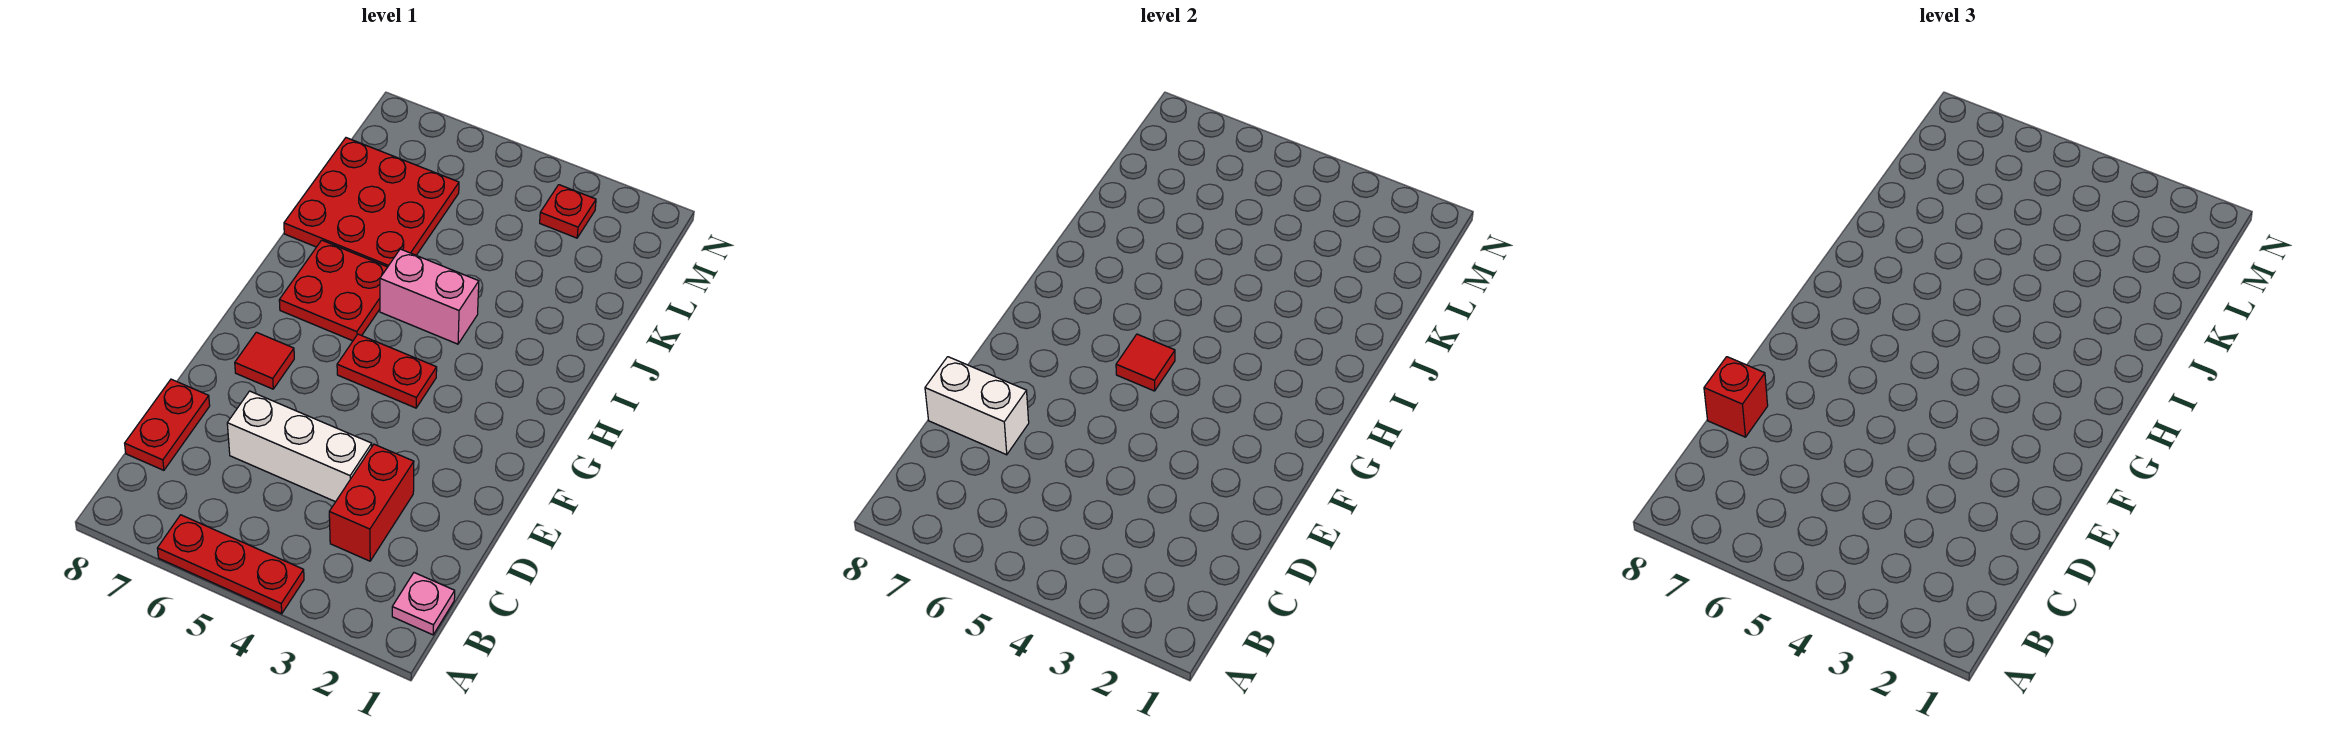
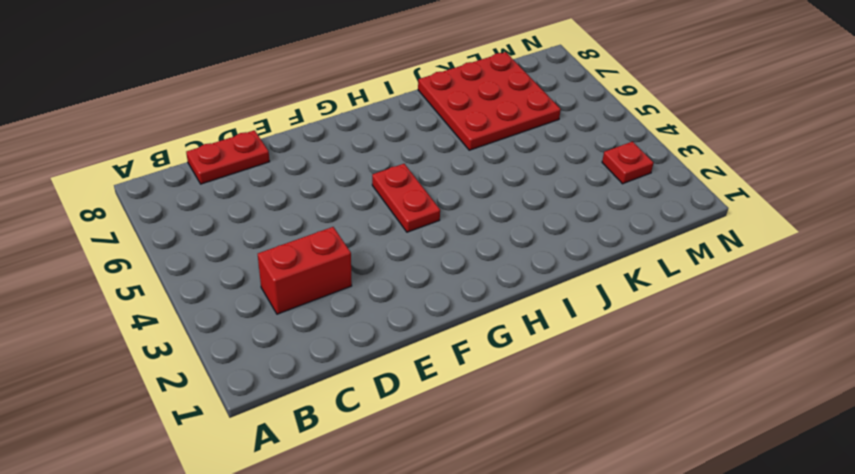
none -> red 1x3 plate [157,515,304,614]
none -> pink 1x1 plate [392,573,455,635]
none -> white 1x3 brick [227,391,372,502]

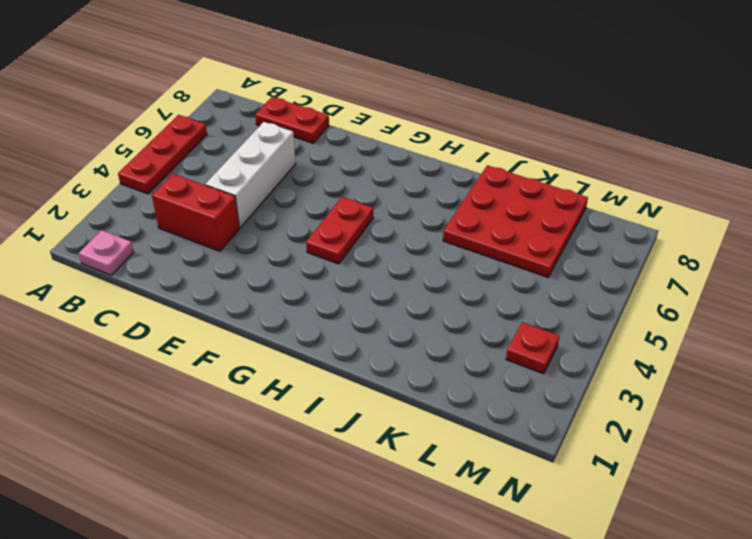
none -> red 1x1 tile [235,332,294,389]
none -> red 2x2 plate [279,240,387,341]
none -> pink 1x2 brick [380,249,479,344]

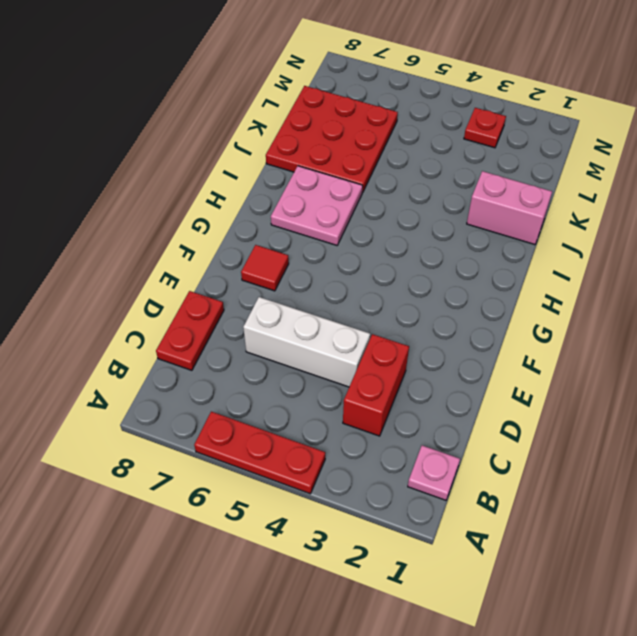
pink 2x2 plate [271,166,363,245] -> red 2x2 plate [279,240,387,341]
pink 1x2 brick [467,171,552,245] -> pink 1x2 brick moved to [380,249,479,344]
none -> red 1x2 plate [337,334,437,408]
none -> white 1x2 brick [925,357,1029,455]
none -> red 1x1 tile [1116,334,1175,391]

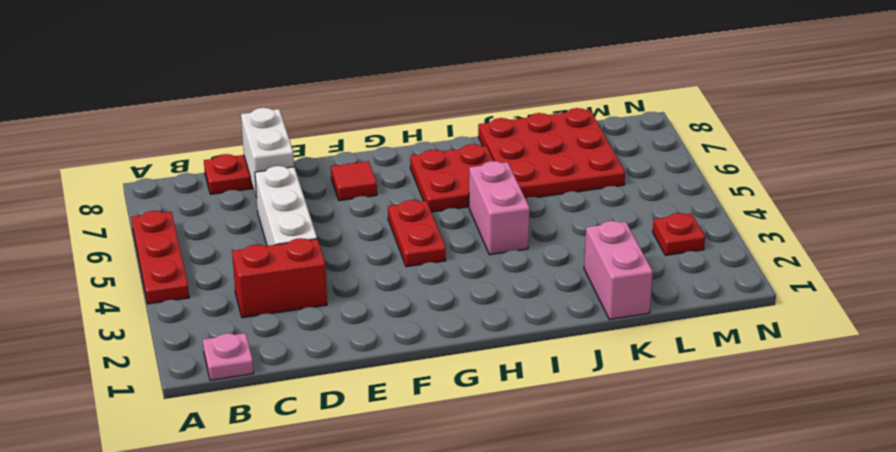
pink 1x2 brick [584,221,653,319] -> none
none -> red 1x1 tile [1116,334,1175,391]
none -> red 1x1 brick [1704,357,1768,437]

